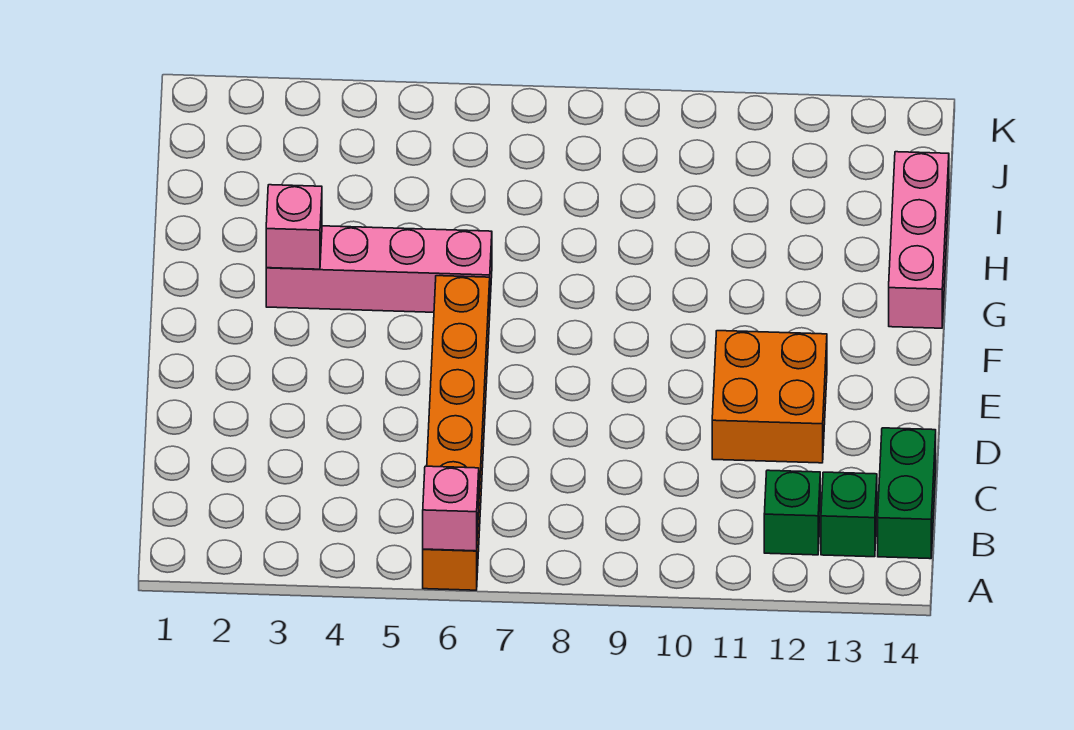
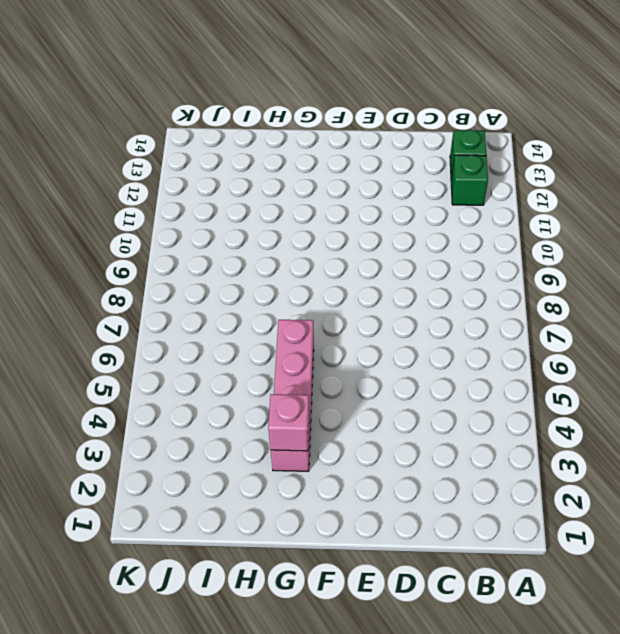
none -> orange 1x6 brick [423,276,490,590]
none -> green 1x2 brick [878,428,936,559]

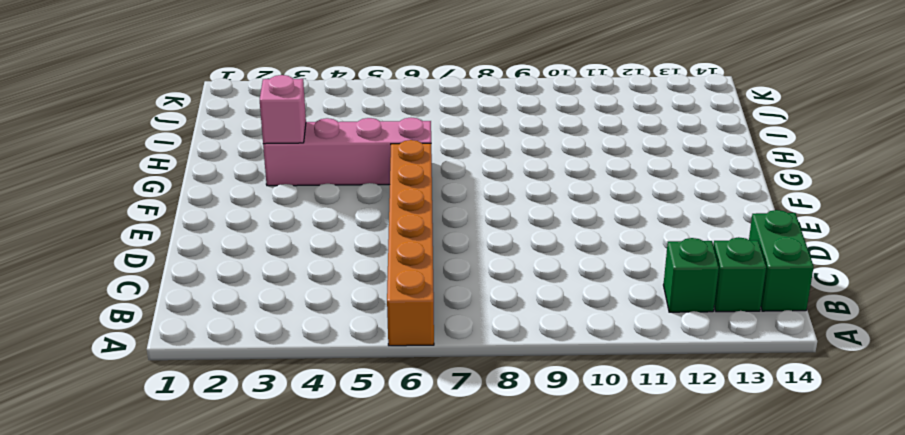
none -> orange 2x2 brick [712,331,827,463]
none -> pink 1x3 brick [889,152,949,328]

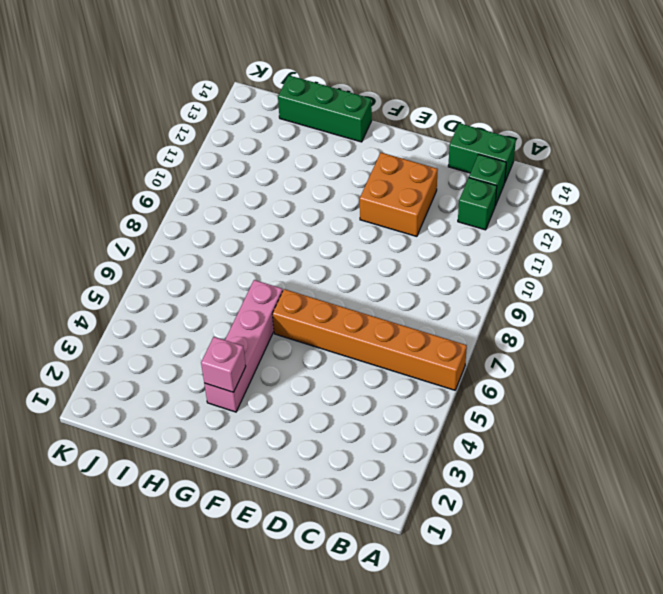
green 1x3 brick [278,75,372,142] -> pink 1x3 brick [889,152,949,328]
none -> pink 1x1 brick [423,466,479,551]

